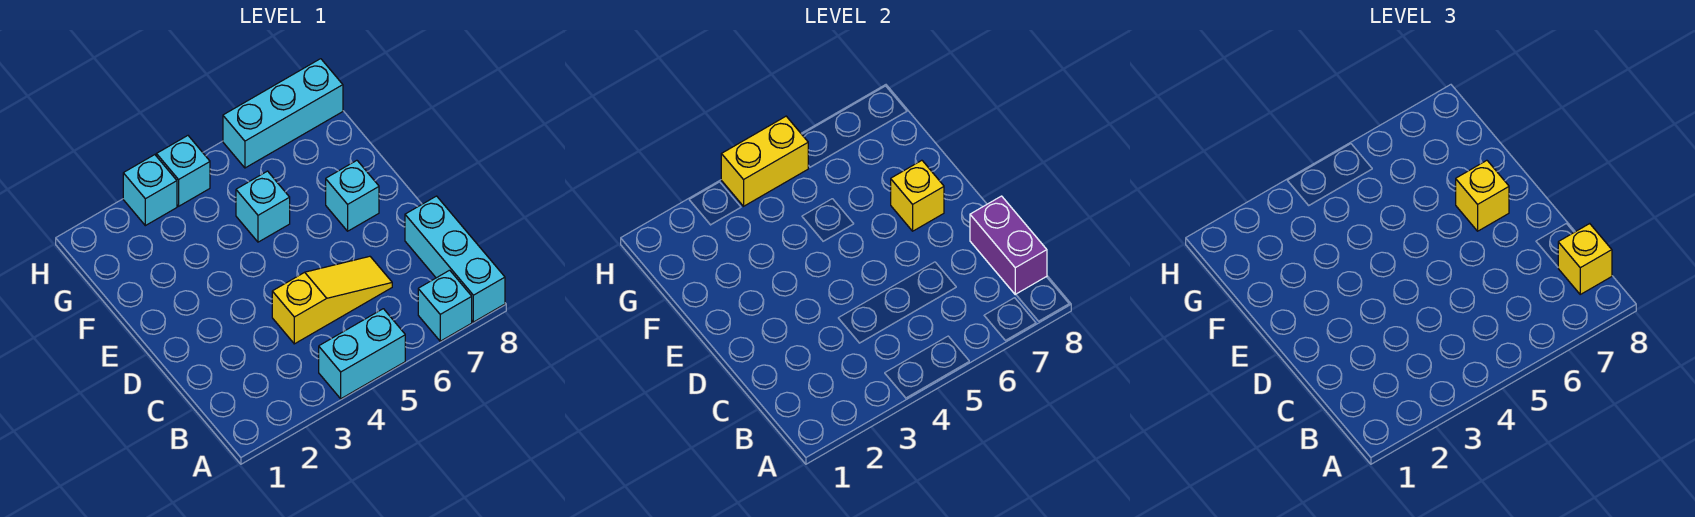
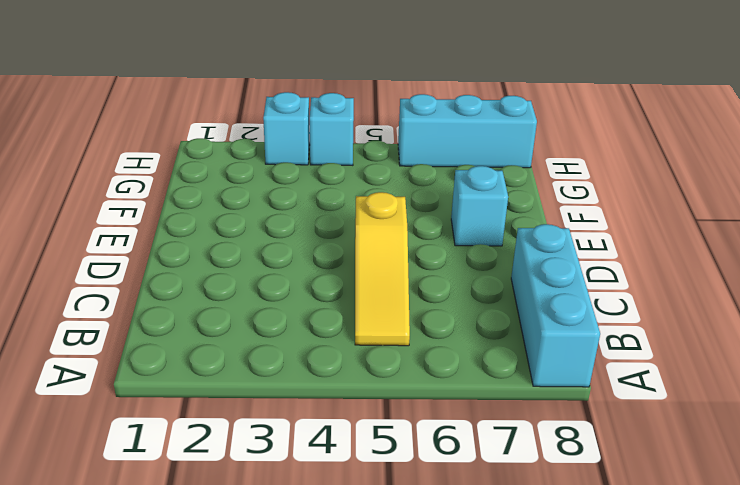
yellow 1x3 slope [355,192,410,346] -> yellow 1x3 slope turned to [272,256,392,344]
none -> cyan 1x2 brick [319,309,405,399]
none -> cyan 1x1 brick [418,270,472,341]
none -> cyan 1x1 brick [236,171,290,242]

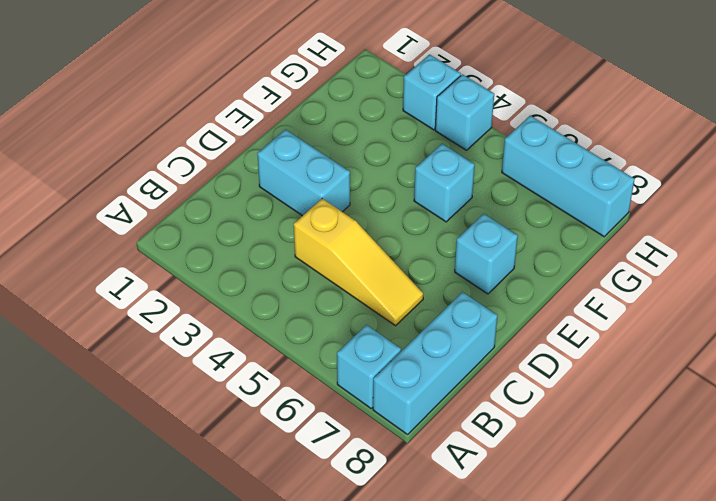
cyan 1x2 brick [257,130,350,216] -> cyan 1x2 brick moved to [319,309,405,399]
none -> purple 1x2 brick [970,196,1047,295]
none -> yellow 1x1 brick [891,160,944,231]
none -> yellow 1x2 brick [721,116,808,206]

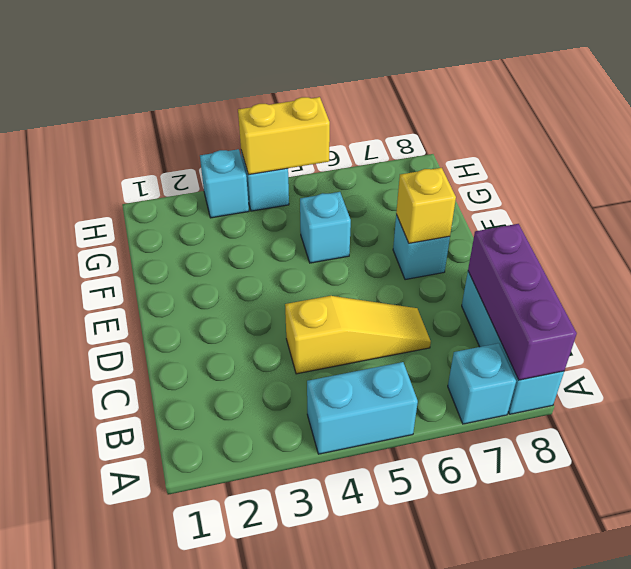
purple 1x3 brick [468,224,577,380] -> purple 1x2 brick [970,196,1047,295]
none -> cyan 1x3 brick [223,59,343,168]
none -> yellow 1x1 brick [1558,224,1612,294]
none -> yellow 1x1 brick [1456,160,1509,231]

